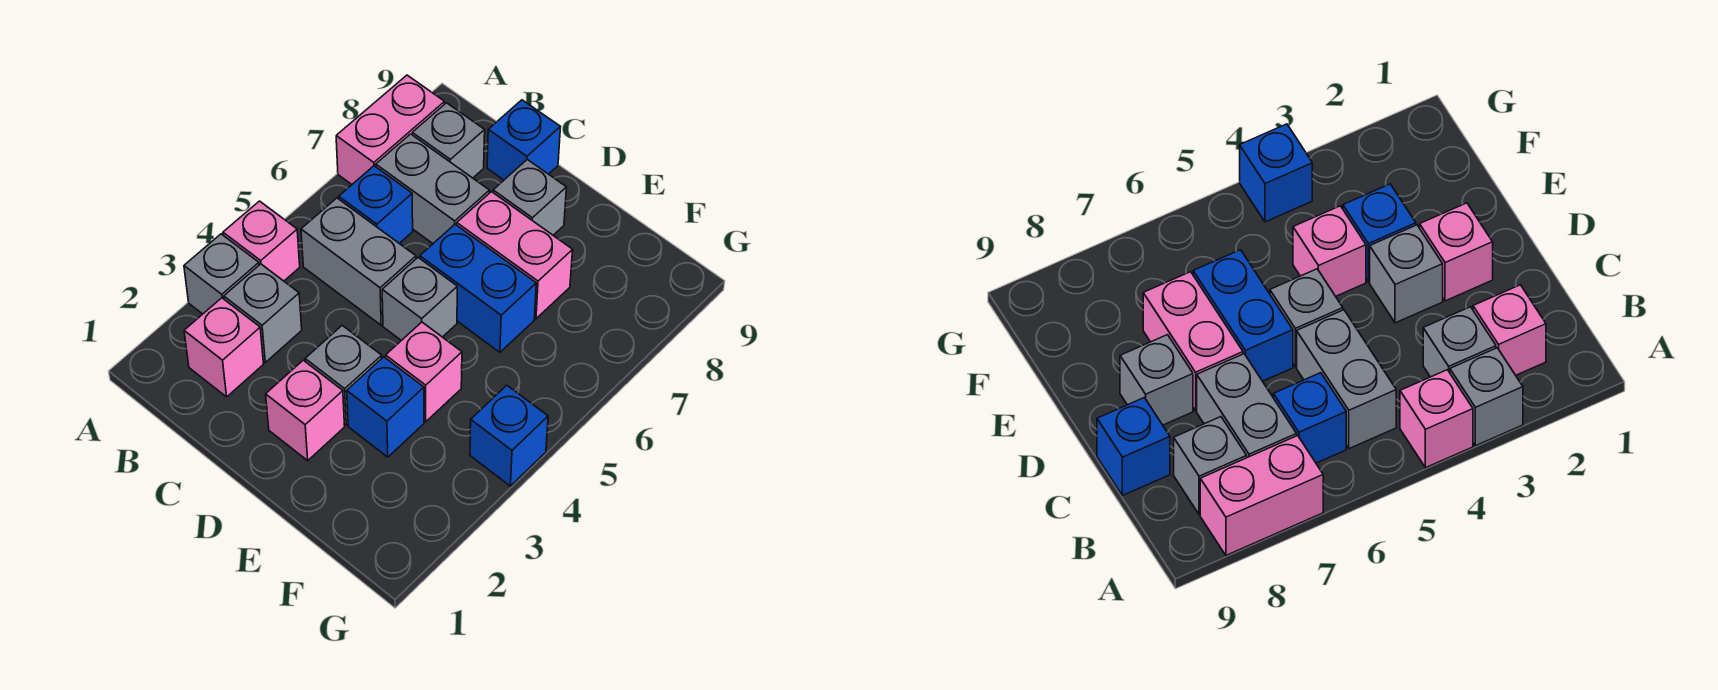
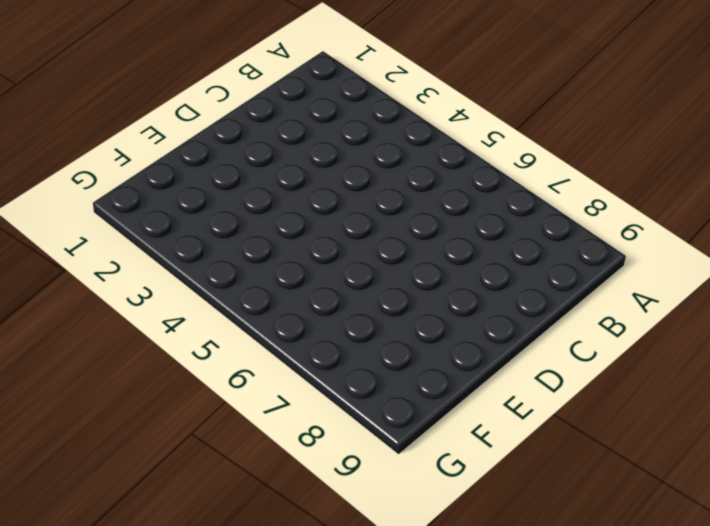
none -> grey 1x1 brick [184,234,259,314]
none -> pink 1x1 brick [223,201,300,281]
none -> pink 1x2 brick [336,75,445,184]

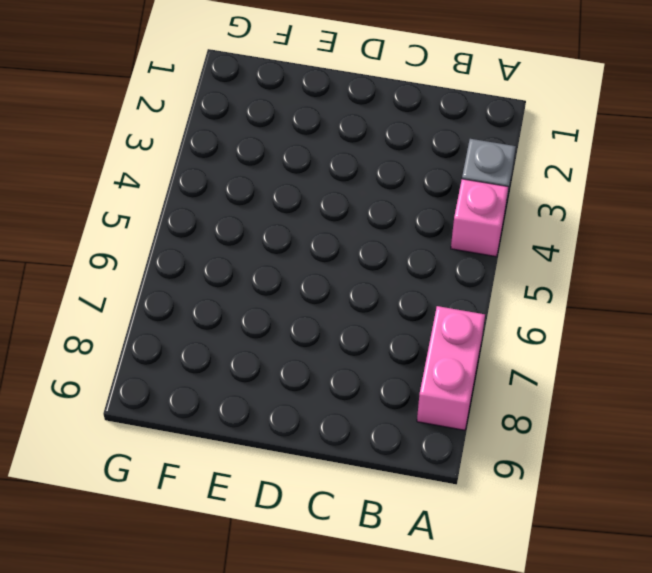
none -> pink 1x1 brick [184,298,264,397]
none -> grey 1x1 brick [224,264,302,362]
none -> grey 1x2 brick [301,198,416,325]

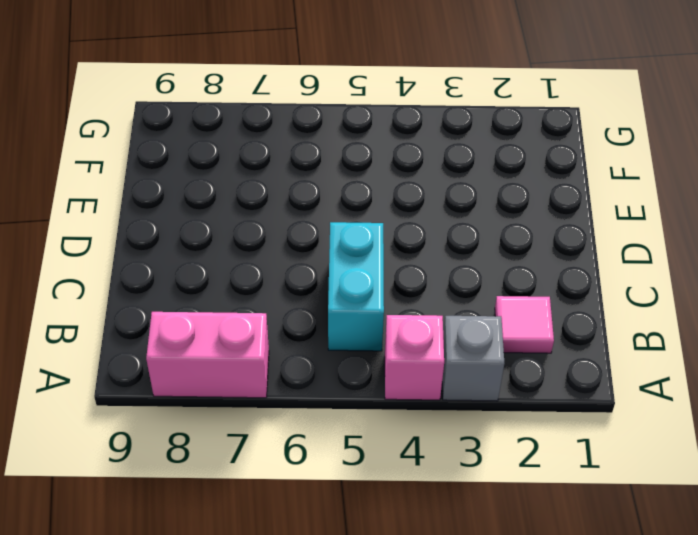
pink 1x1 tile [495,296,554,353] -> pink 1x1 brick [184,298,264,397]
cyan 1x2 brick [328,222,384,351] -> grey 1x2 brick [301,198,416,325]
none -> grey 1x1 brick [224,264,302,362]
none -> blue 1x1 brick [339,166,413,243]
none -> grey 1x2 brick [376,134,489,243]

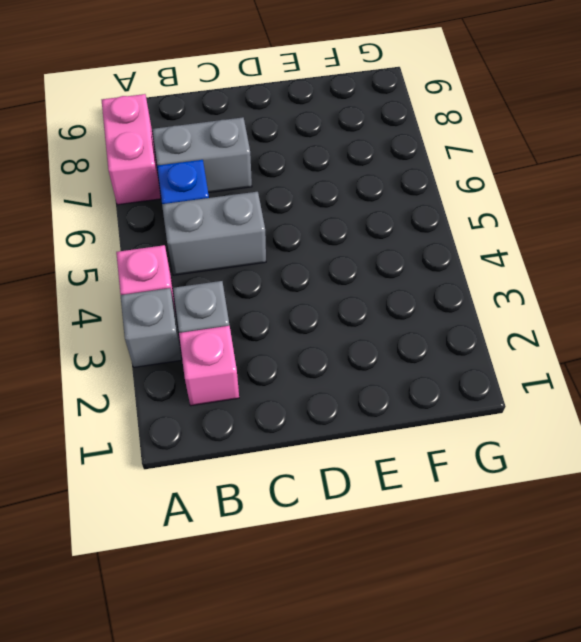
none -> grey 1x1 brick [412,103,485,178]
none -> blue 1x1 brick [487,100,560,180]
none -> pink 1x1 brick [266,360,345,461]

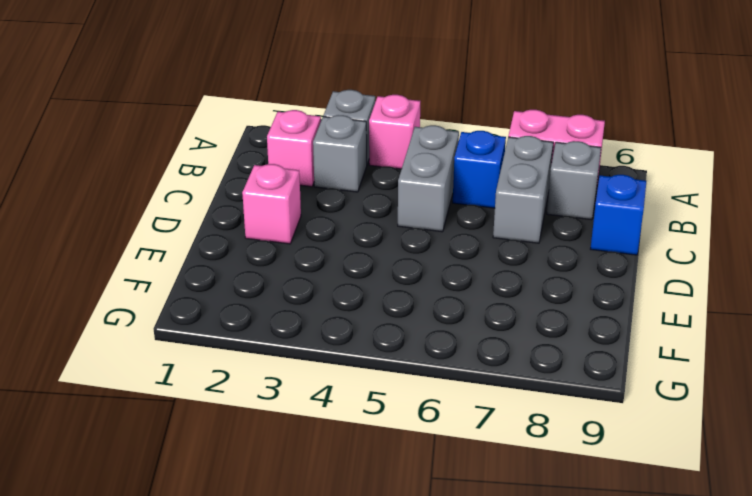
none -> grey 1x1 brick [305,326,382,425]
none -> grey 1x1 brick [382,258,457,341]
none -> blue 1x2 brick [420,224,536,352]

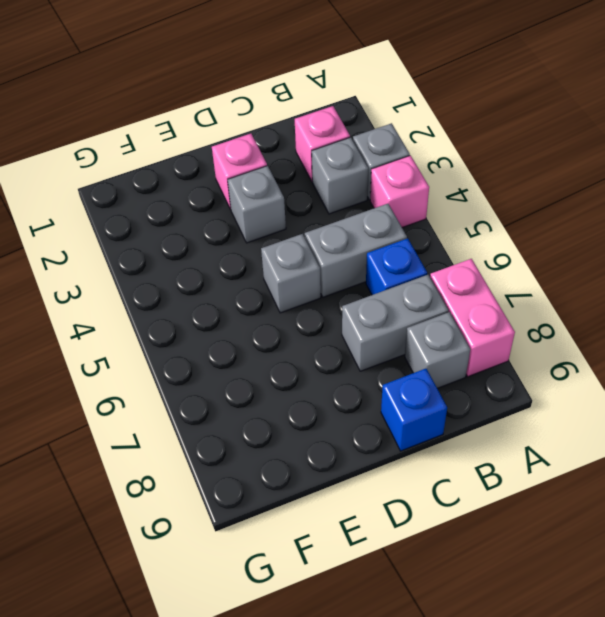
none -> blue 1x2 brick [420,224,536,352]
none -> pink 1x2 brick [457,192,573,319]
none -> grey 1x1 brick [493,160,566,235]

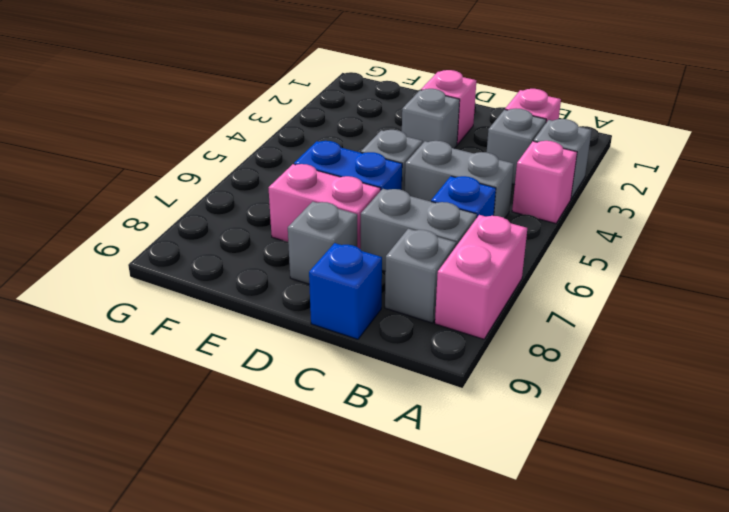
none -> blue 1x1 brick [347,357,424,457]
none -> pink 1x1 brick [386,322,462,422]
none -> blue 1x1 brick [470,385,548,486]

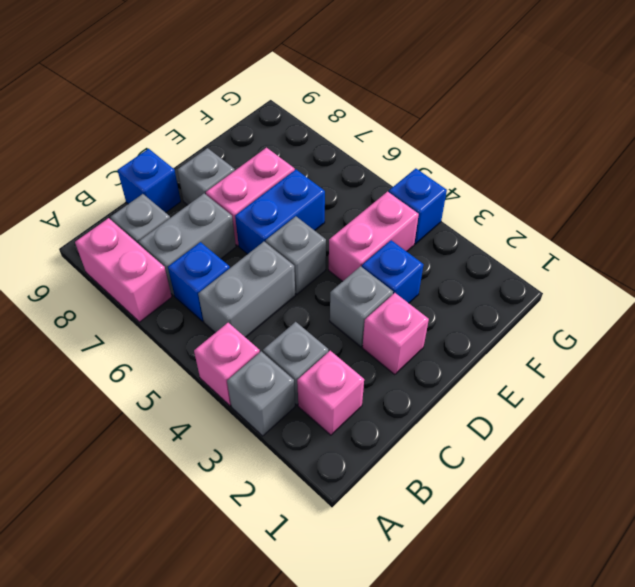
pink 1x2 brick [329,192,419,281] -> pink 1x1 brick [386,322,462,422]

